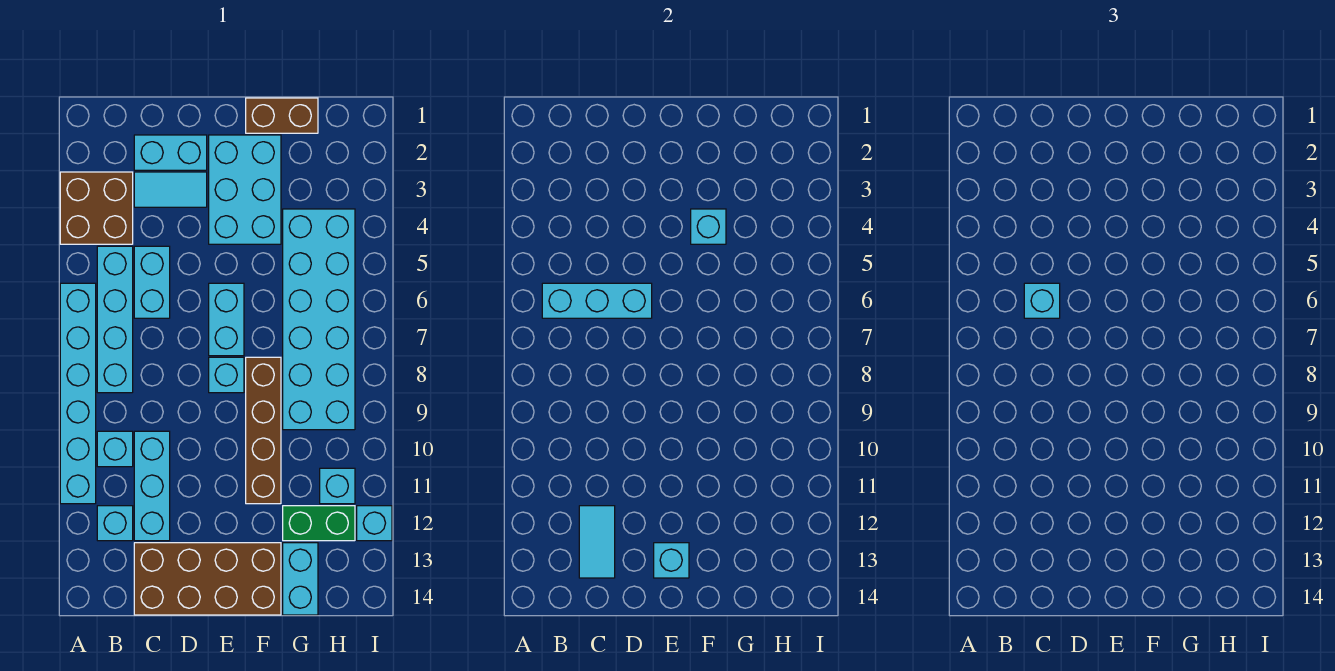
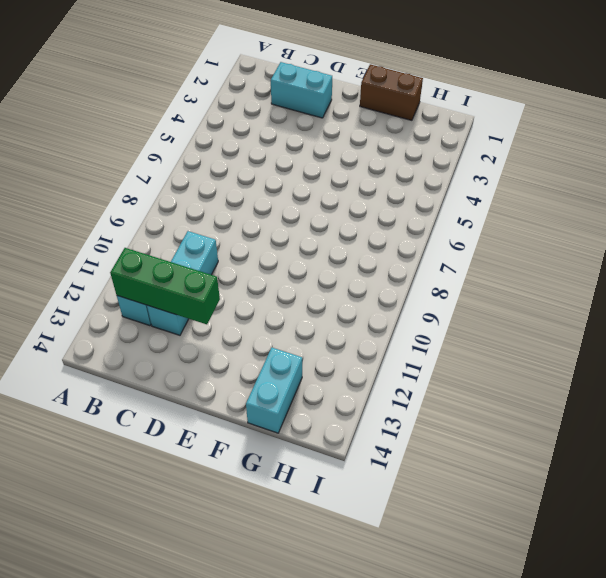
green 1x3 brick [110,248,220,324] -> cyan 1x2 tile [579,506,615,578]
none -> brown 2x2 brick [60,172,133,244]
none -> cyan 1x6 brick [60,283,96,504]
none -> cyan 1x4 brick [97,246,133,393]

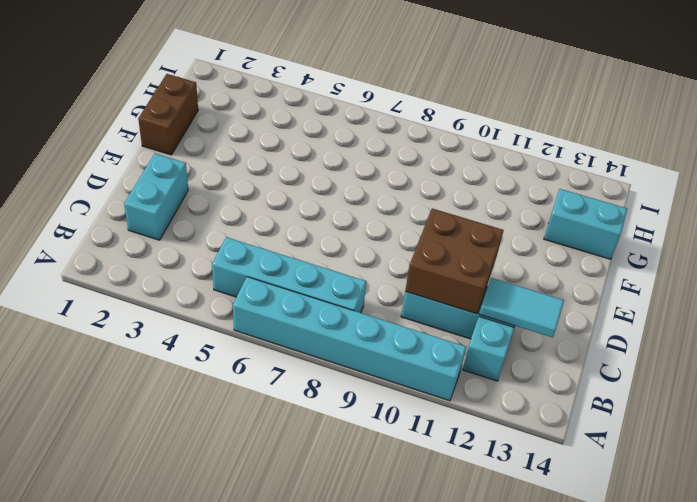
brown 2x2 brick [405,208,504,314] -> brown 2x2 brick moved to [60,172,133,244]
none -> cyan 1x1 brick [97,431,133,467]
none -> cyan 1x2 tile [134,172,207,207]
none -> cyan 1x2 brick [134,246,170,318]

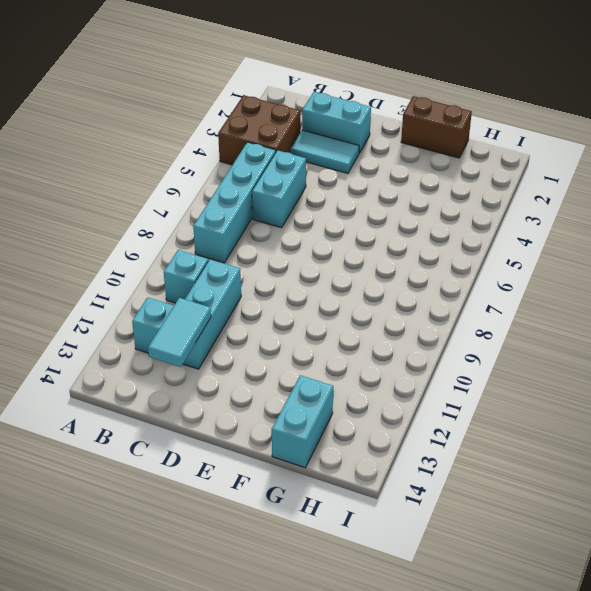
none -> cyan 1x6 brick [60,283,96,504]
none -> brown 2x4 brick [134,543,281,615]
none -> cyan 2x3 brick [209,135,281,244]

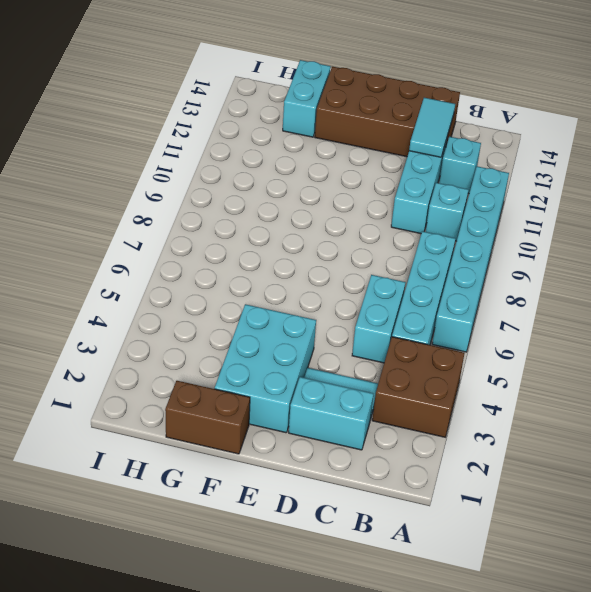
none -> cyan 1x2 brick [209,283,244,356]
none -> cyan 1x1 brick [209,357,244,393]
none -> brown 1x4 brick [246,357,281,504]

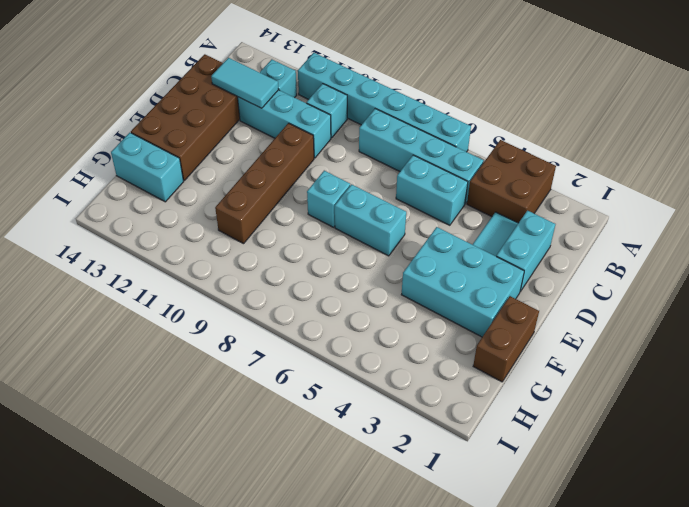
brown 1x4 brick [215,123,314,244] -> brown 1x4 brick turned to [246,357,281,504]
none -> cyan 2x6 brick [283,209,355,430]
none -> green 1x2 brick [283,506,355,541]
none -> cyan 1x1 brick [320,468,355,504]

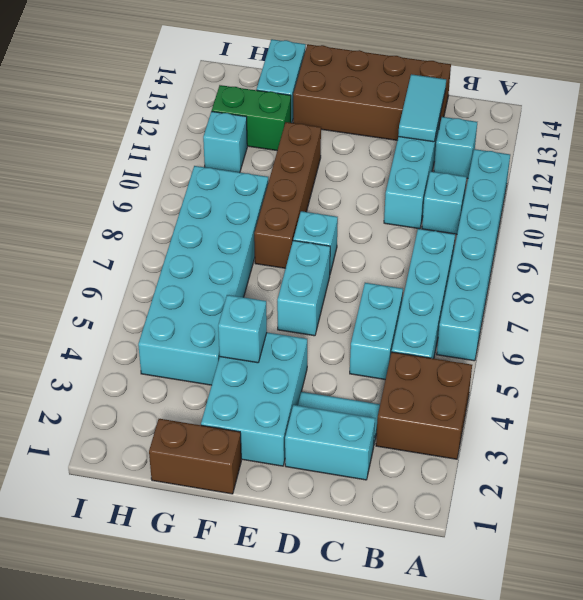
none -> cyan 1x1 brick [357,506,392,541]
none -> cyan 1x3 brick [542,283,652,318]
none -> cyan 1x1 brick [654,543,689,578]

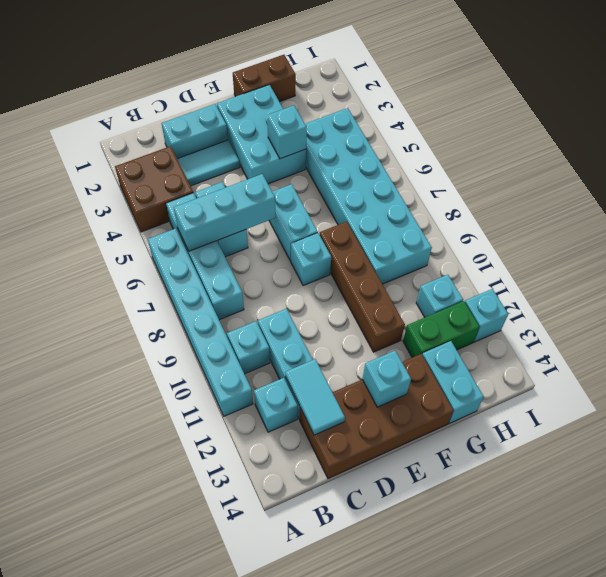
none -> cyan 1x1 brick [1024,283,1060,318]

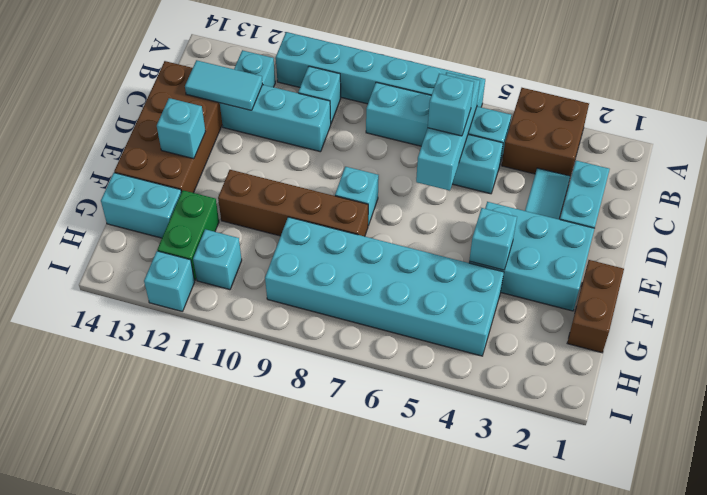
none -> cyan 1x2 brick [209,283,244,356]

